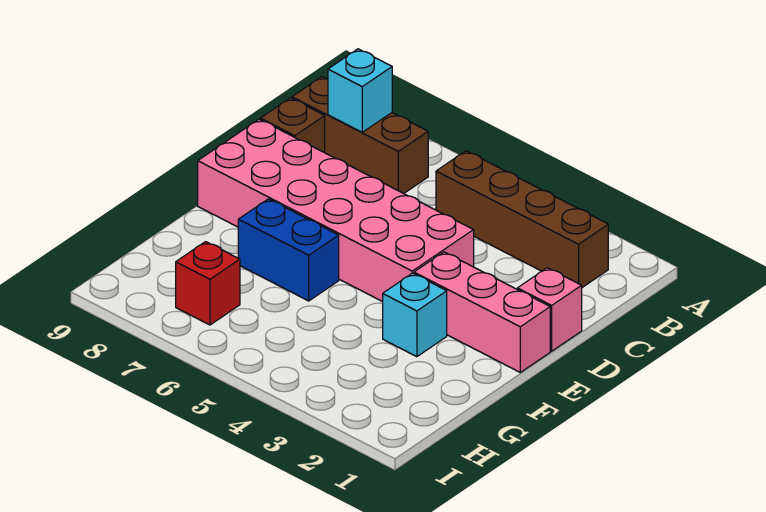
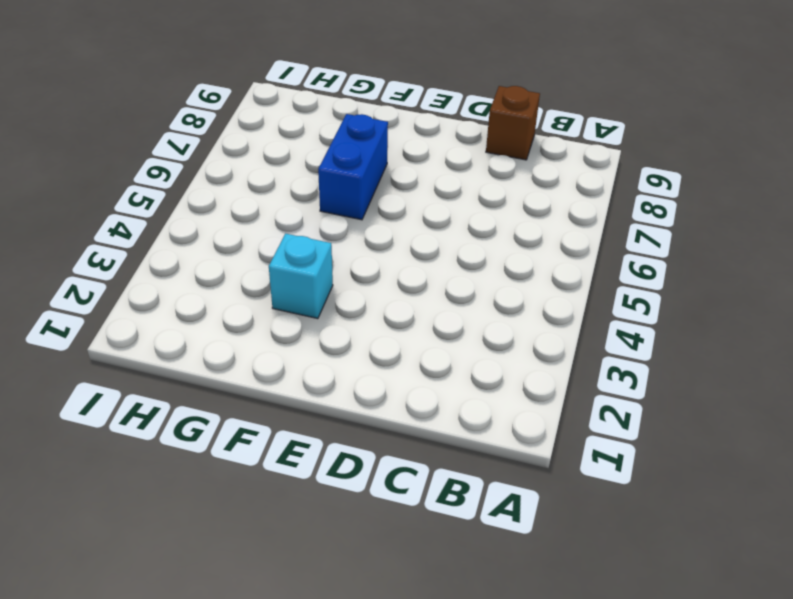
none -> brown 1x4 brick [436,151,608,287]
none -> brown 1x3 brick [292,77,428,194]

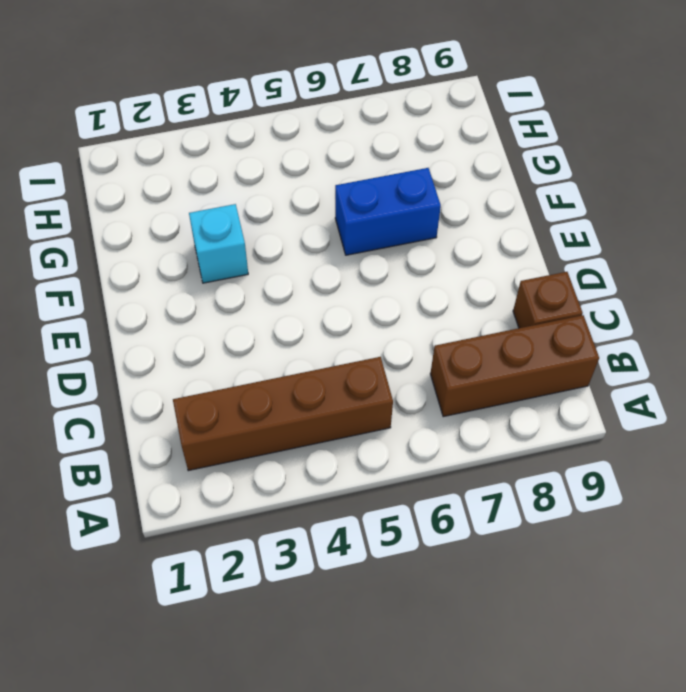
none -> pink 1x1 brick [517,268,582,351]
none -> pink 2x6 brick [198,119,474,302]

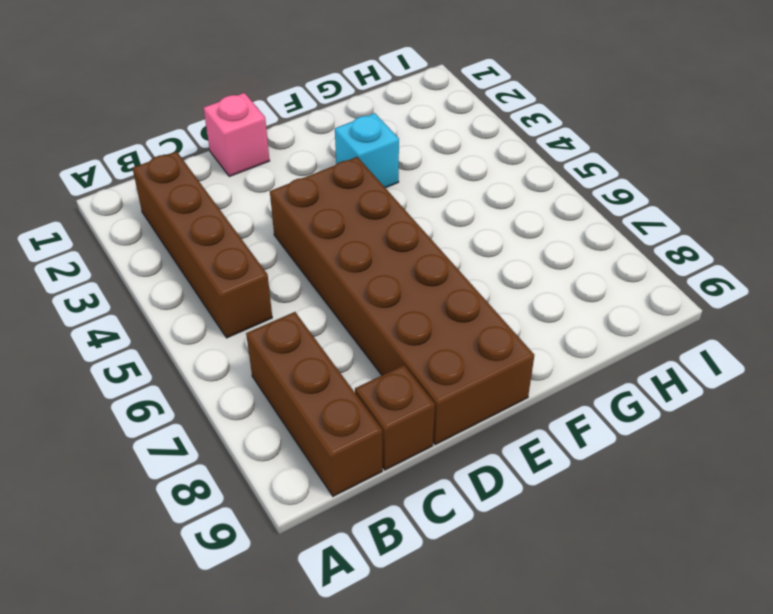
brown 2x6 brick [270,157,534,445] -> pink 2x6 brick [198,119,474,302]
none -> pink 1x3 brick [414,252,550,372]
none -> blue 1x2 brick [238,199,339,301]

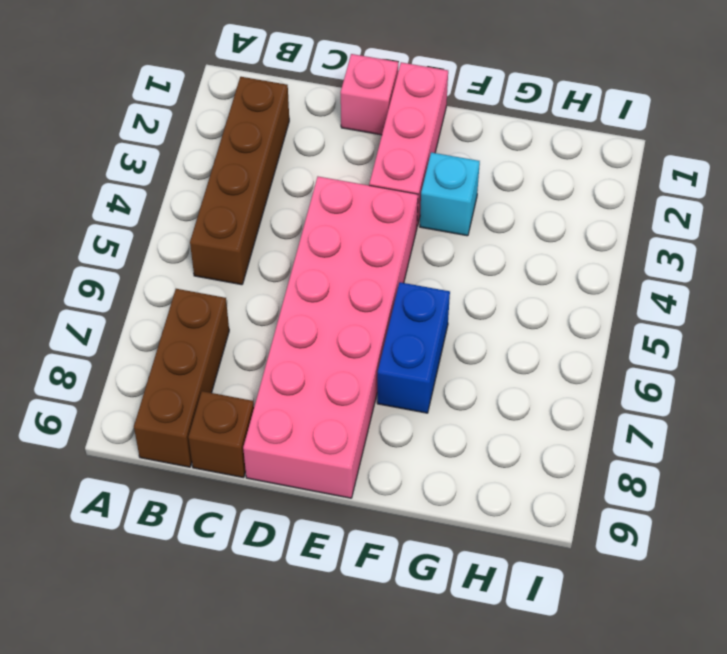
none -> red 1x1 brick [176,242,240,325]
none -> cyan 1x1 brick [328,49,392,132]

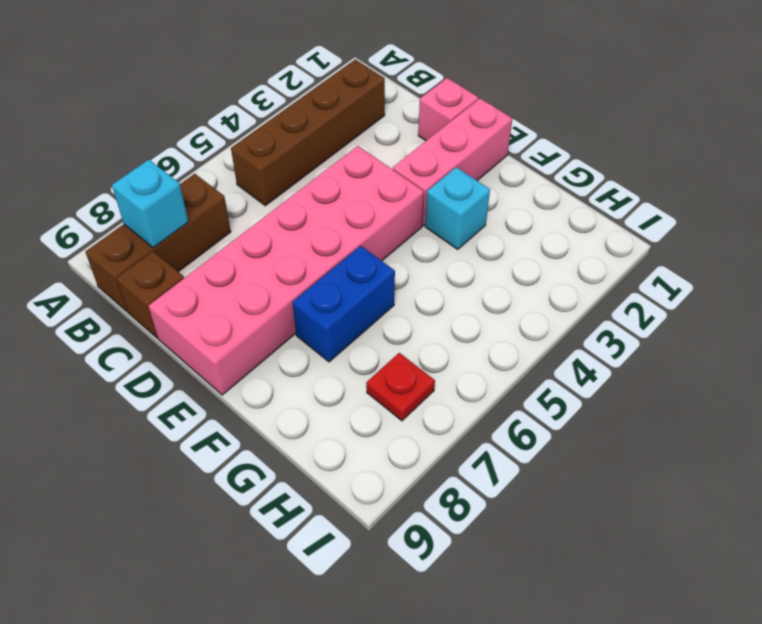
red 1x1 plate [366,353,435,421] -> red 1x1 brick [176,242,240,325]

